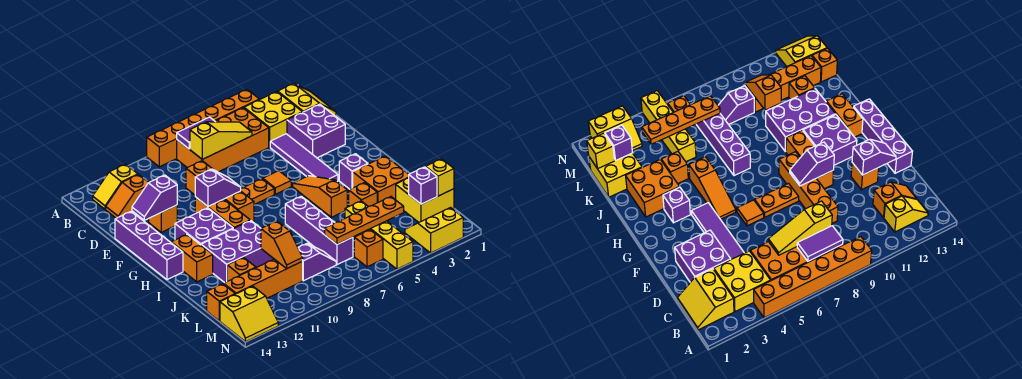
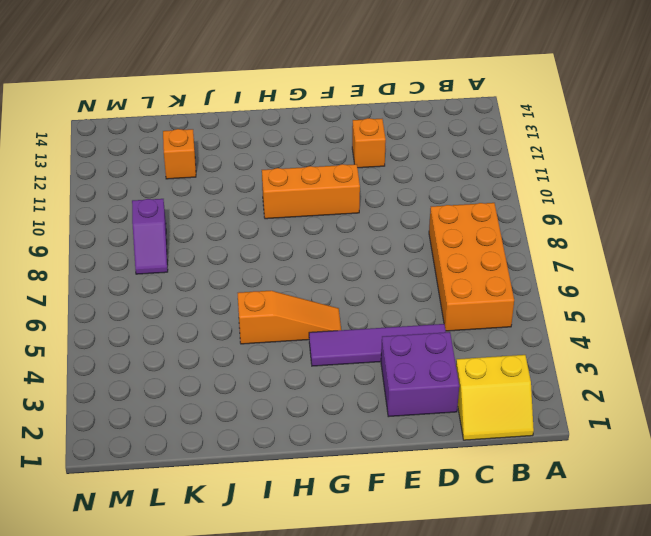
none -> orange 1x6 brick [147,89,259,167]
none -> yellow 2x2 brick [244,92,302,147]
none -> yellow 1x2 slope [93,164,138,209]
none -> orange 1x2 slope [106,175,149,218]

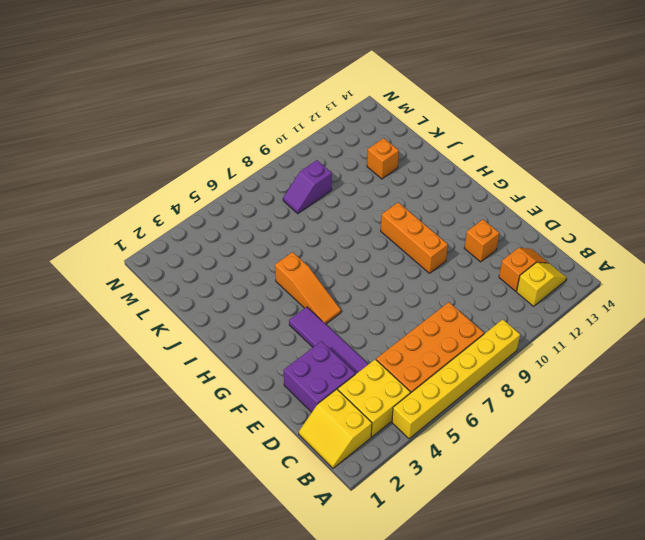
yellow 1x6 brick [392,319,520,439] -> orange 1x6 brick [147,89,259,167]
none -> orange 1x4 brick [186,161,254,222]
none -> purple 1x4 brick [115,212,183,280]
none -> orange 1x1 tile [263,171,291,194]
none -> orange 1x2 plate [241,179,274,205]

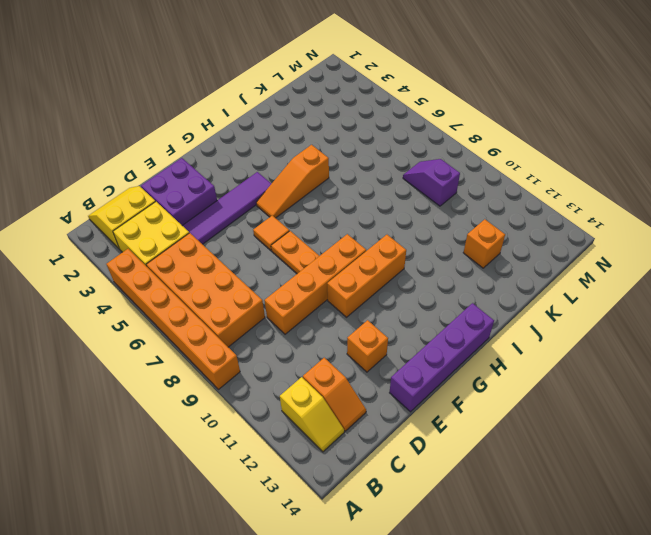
none -> purple 2x2 brick [175,208,233,245]
none -> purple 1x1 brick [339,154,368,189]
none -> orange 1x2 brick [171,234,213,282]
none -> orange 2x2 brick [353,156,409,203]

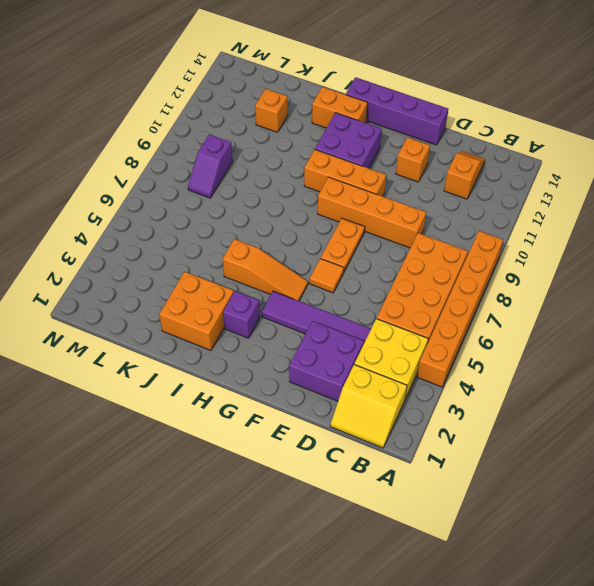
none -> yellow 1x2 slope [93,164,138,209]
none -> purple 1x4 brick [285,196,353,265]
none -> purple 2x3 brick [201,220,274,283]
none -> orange 1x1 brick [349,183,377,207]

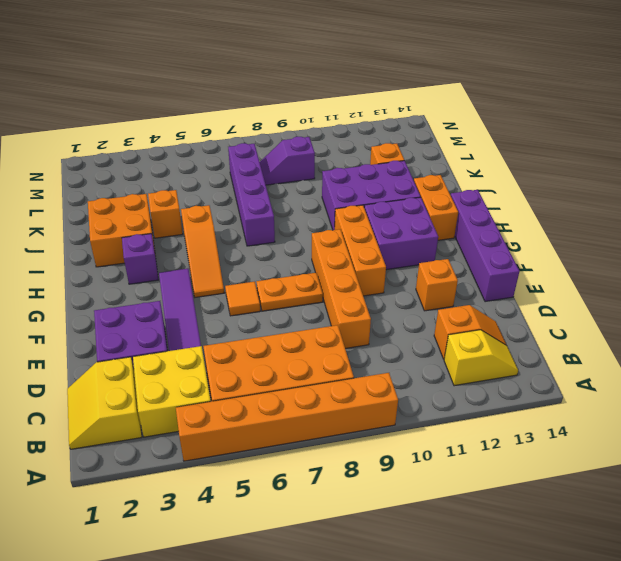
none -> yellow 2x2 brick [396,178,454,222]
none -> yellow 1x4 brick [345,201,413,269]
none -> orange 1x4 brick [224,259,303,298]
none -> orange 1x1 brick [207,284,235,321]

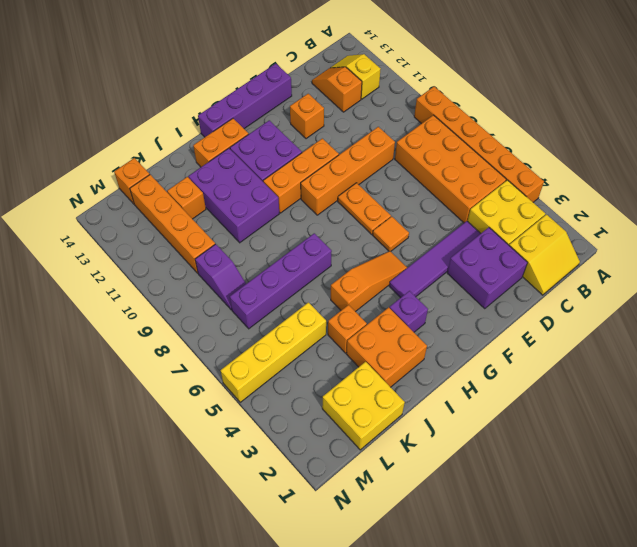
none -> yellow 2x2 slope [405,208,463,253]
none -> orange 1x1 brick [354,230,383,267]
none -> yellow 2x2 slope [220,286,278,342]
none -> purple 1x2 tile [177,117,215,149]

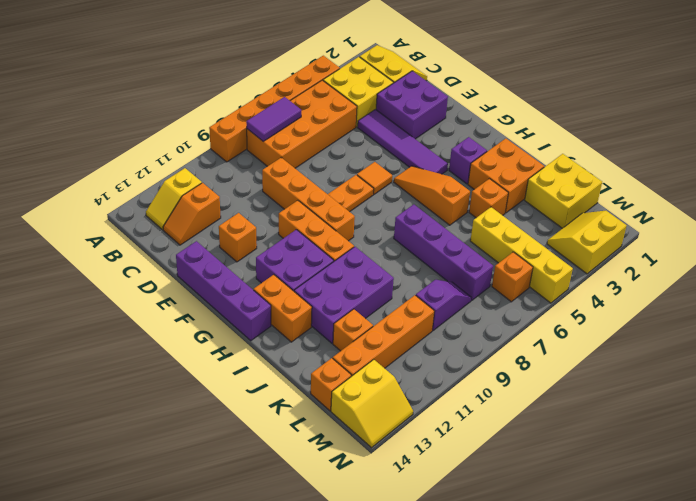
none -> yellow 1x3 slope [190,122,252,159]
none -> purple 1x2 slope [132,175,177,220]
none -> purple 1x2 slope [195,169,241,206]
none -> orange 1x2 slope [261,221,303,268]

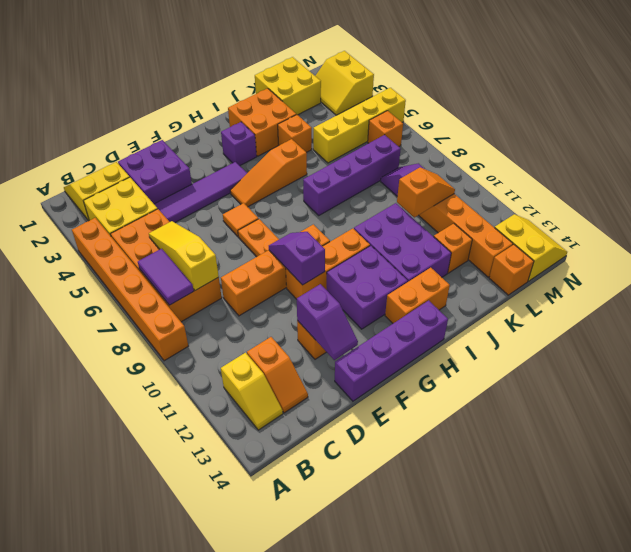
none -> yellow 1x1 brick [426,159,454,196]
none -> purple 1x1 brick [409,167,437,204]
none -> orange 1x4 plate [325,197,404,244]

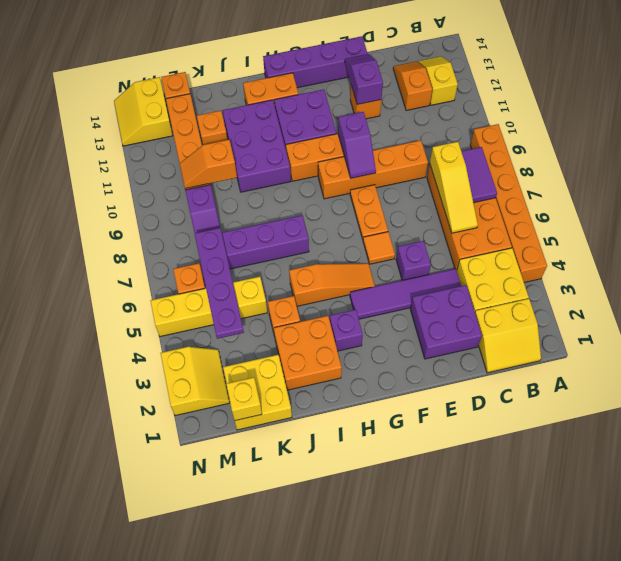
purple 1x1 brick [396,241,431,280] -> purple 1x1 brick moved to [409,167,437,204]
purple 1x4 plate [194,228,244,339] -> orange 1x4 plate [325,197,404,244]

